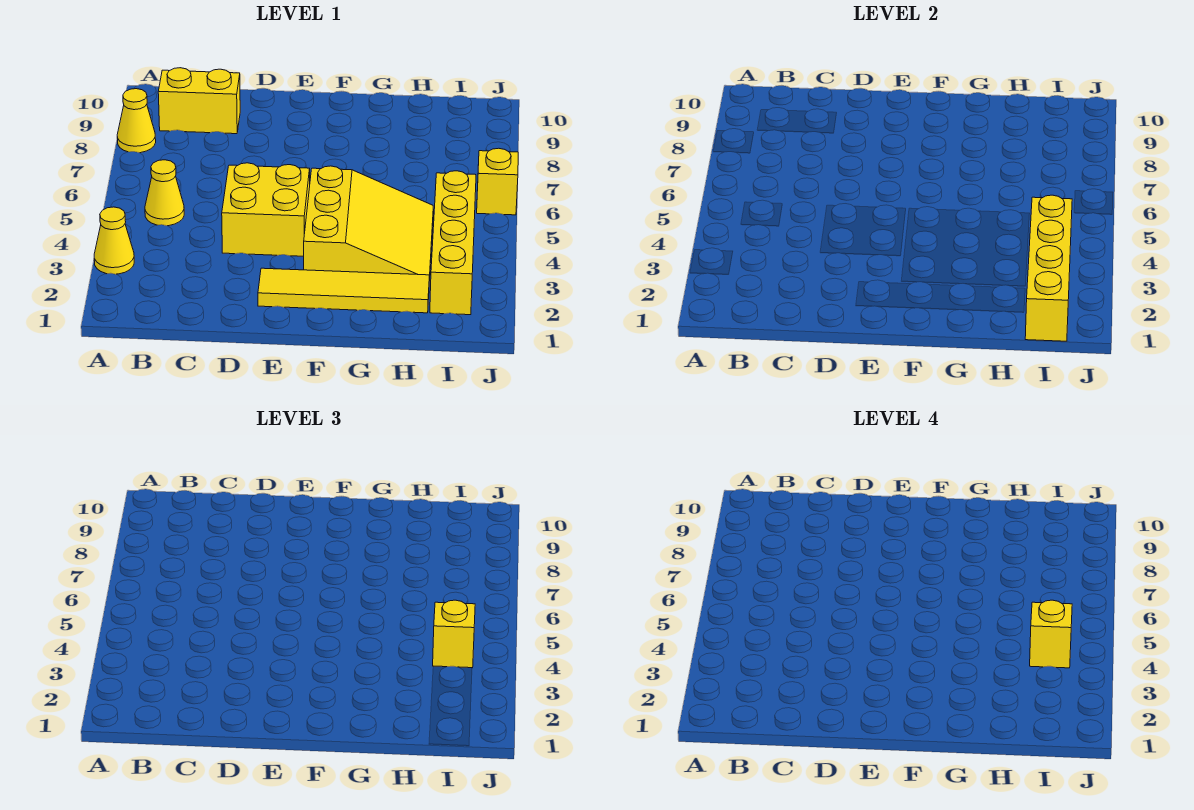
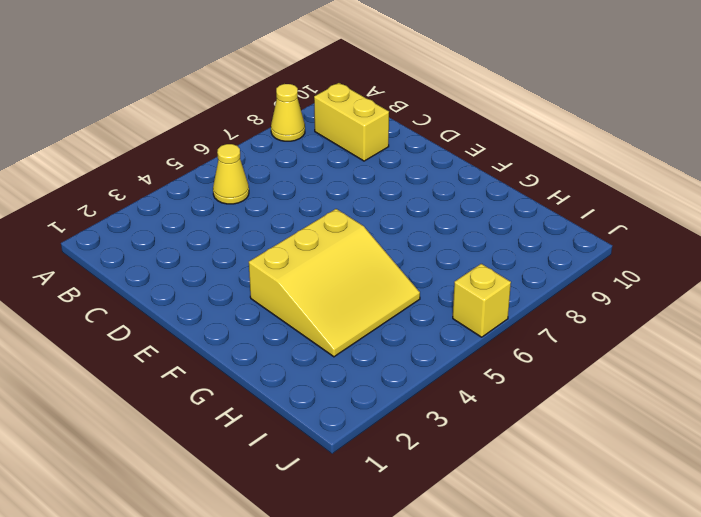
none -> yellow 1x1 cone [94,207,134,274]
none -> yellow 2x2 brick [222,163,310,256]
none -> yellow 1x4 tile [258,268,430,313]

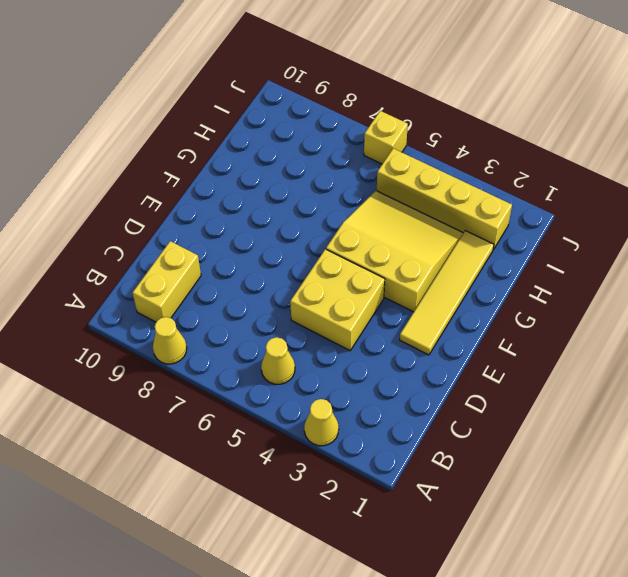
none -> yellow 1x4 brick [1025,195,1072,341]
none -> yellow 1x1 brick [433,600,475,668]
none -> yellow 1x1 brick [1030,600,1072,668]

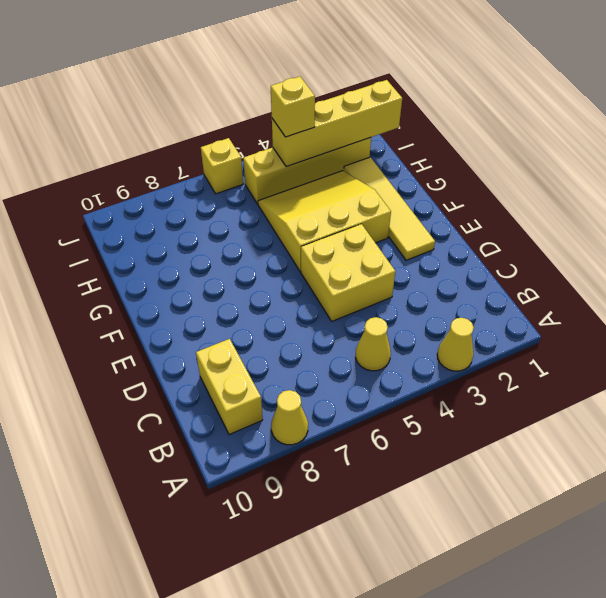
none -> yellow 1x1 brick [1030,600,1072,668]

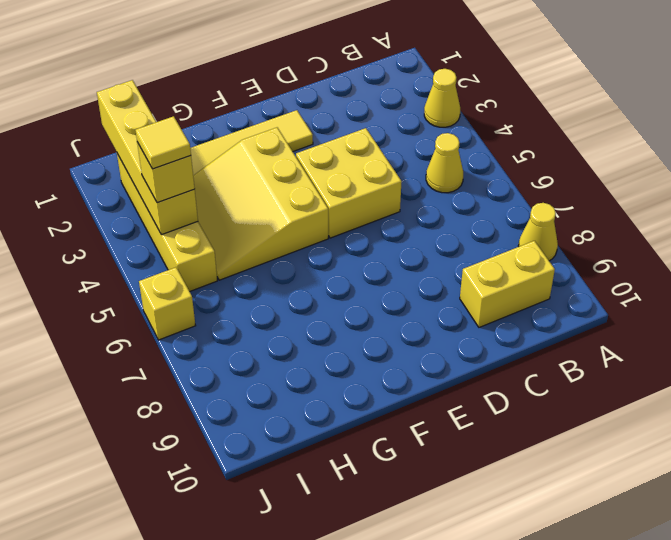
yellow 1x1 tile [135,116,191,169] -> yellow 1x1 brick [1030,600,1072,668]

